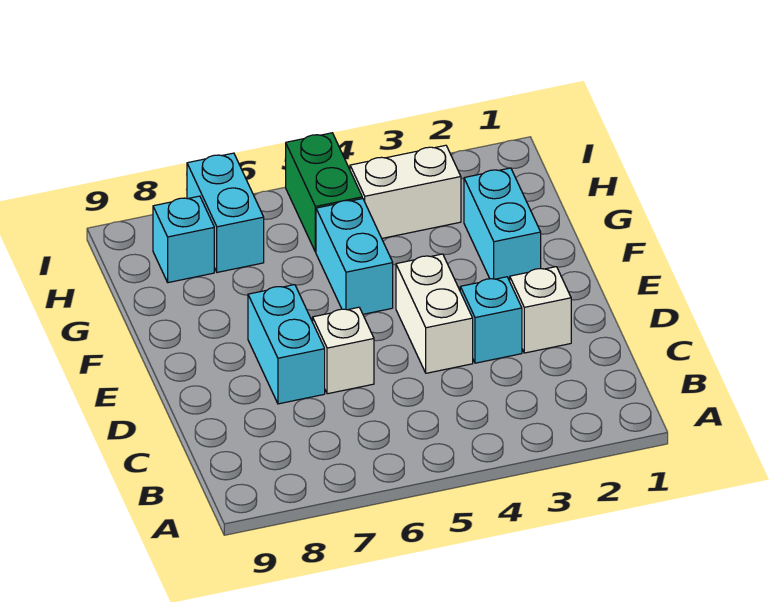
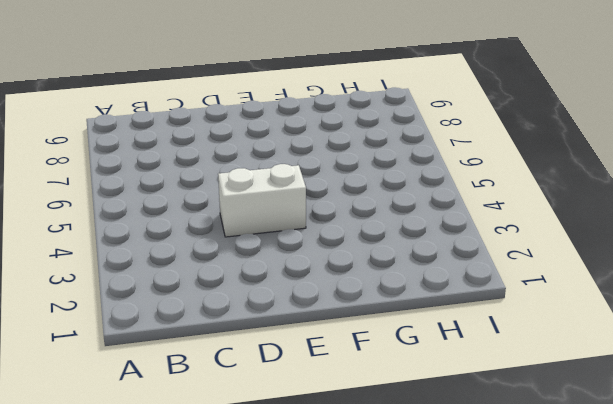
none -> white 1x1 brick [510,267,571,353]
none -> cyan 1x1 brick [460,277,522,363]

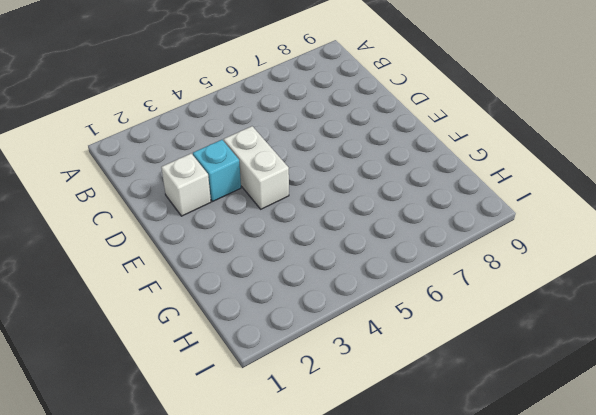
none -> white 1x1 brick [313,307,374,394]
none -> cyan 1x2 brick [248,285,325,404]

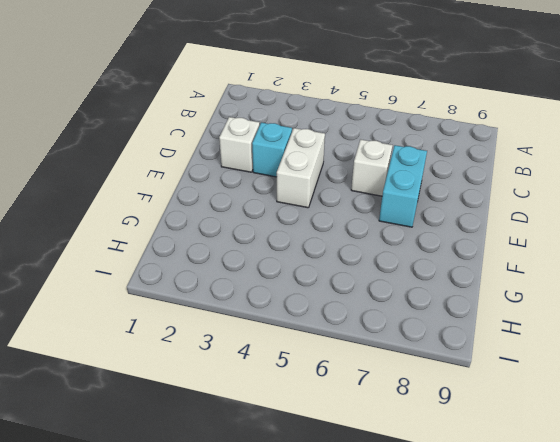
none -> cyan 1x2 brick [464,168,541,281]
none -> cyan 1x2 brick [316,198,393,314]

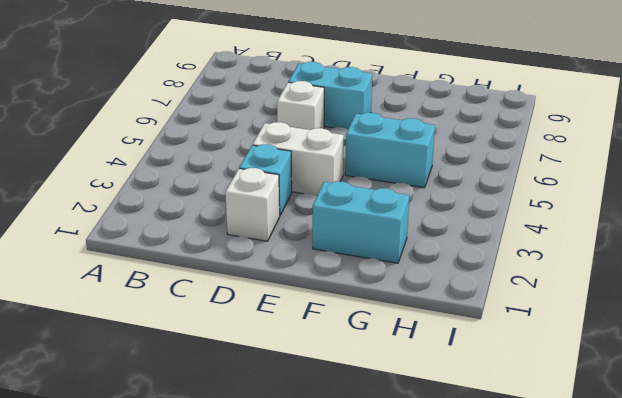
none -> white 1x2 brick [350,145,461,238]
none -> green 1x2 brick [286,133,362,252]

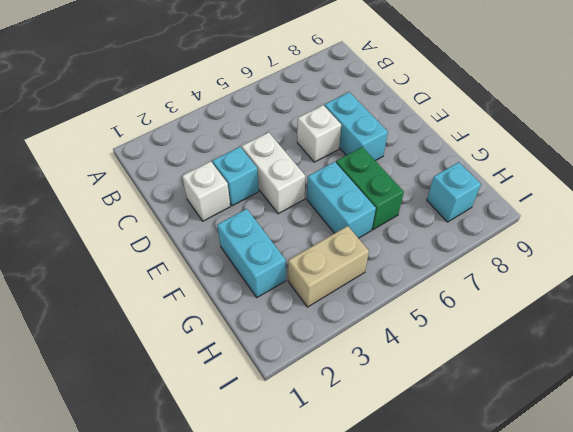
green 1x2 brick [336,147,404,230] -> green 1x2 brick moved to [286,133,362,252]
tan 1x2 brick [288,226,369,307] -> white 1x2 brick [350,145,461,238]
none -> cyan 1x2 brick [187,153,264,272]

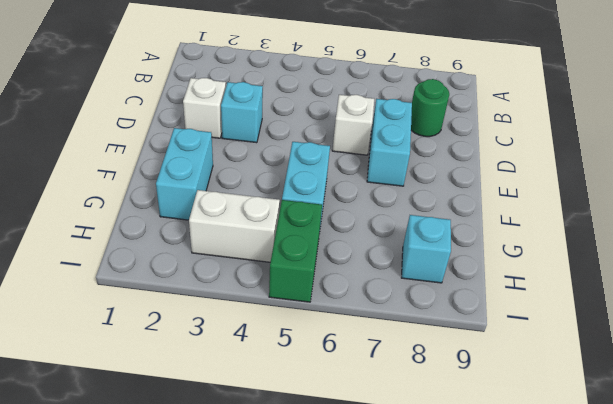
green 1x1 round brick [411,79,449,137] -> none
none -> white 1x2 brick [396,254,473,373]
none -> cyan 1x2 brick [187,153,264,272]

